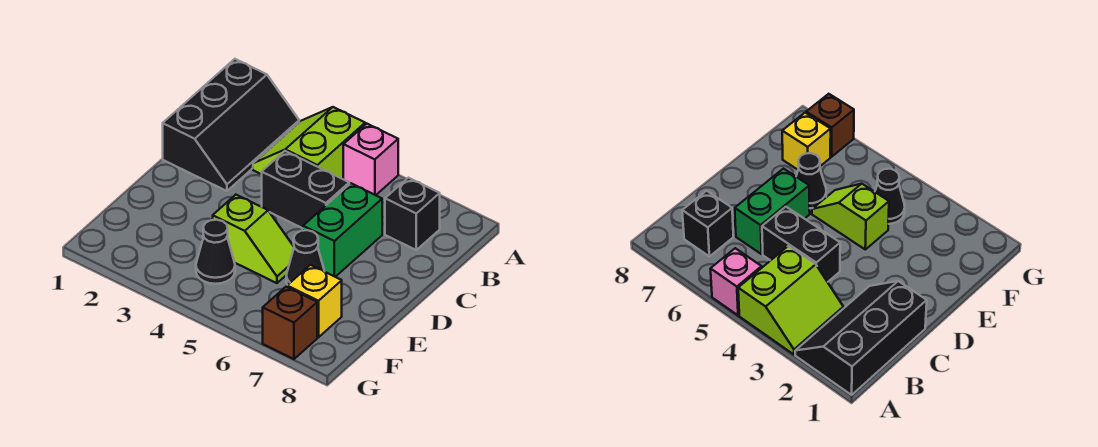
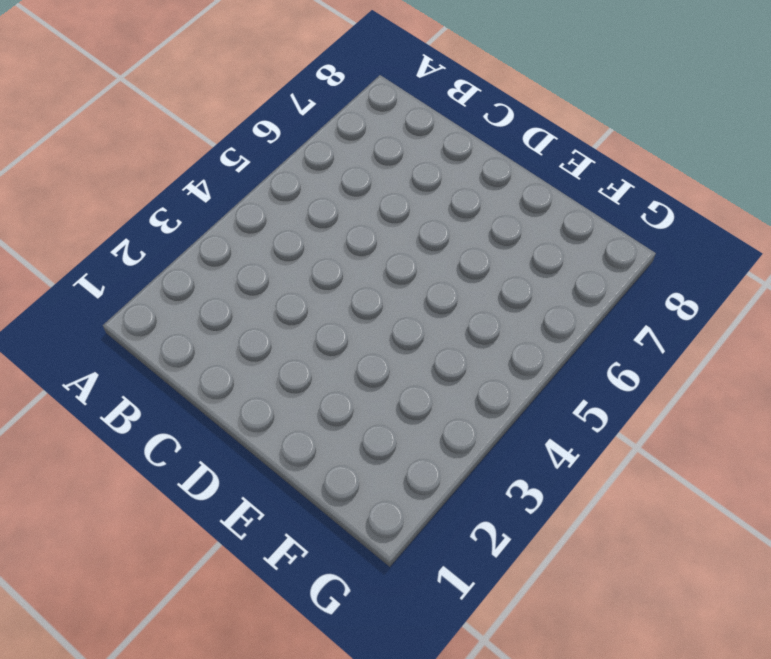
none -> black 2x3 slope [163,59,299,191]
none -> lime 2x2 slope [253,107,365,179]

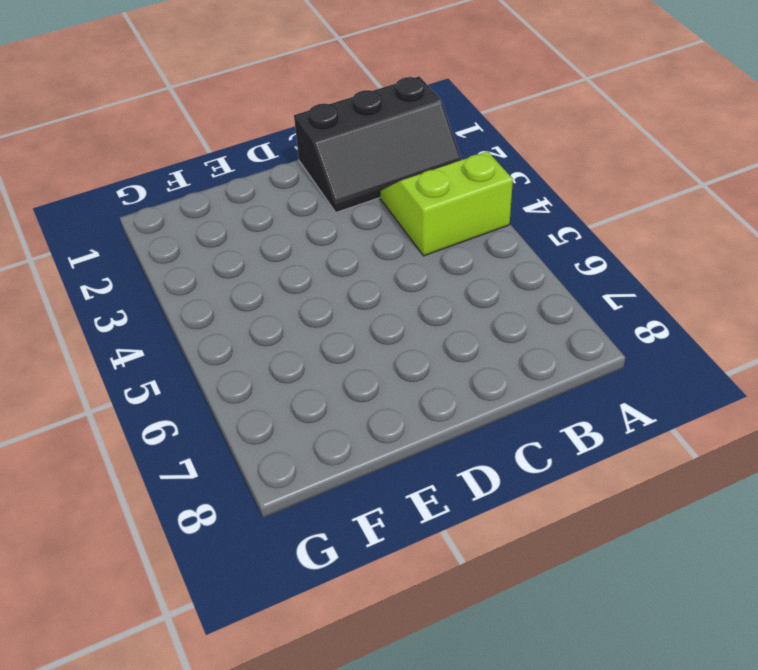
none -> pink 1x1 brick [343,124,398,195]
none -> black 1x1 brick [385,178,440,250]

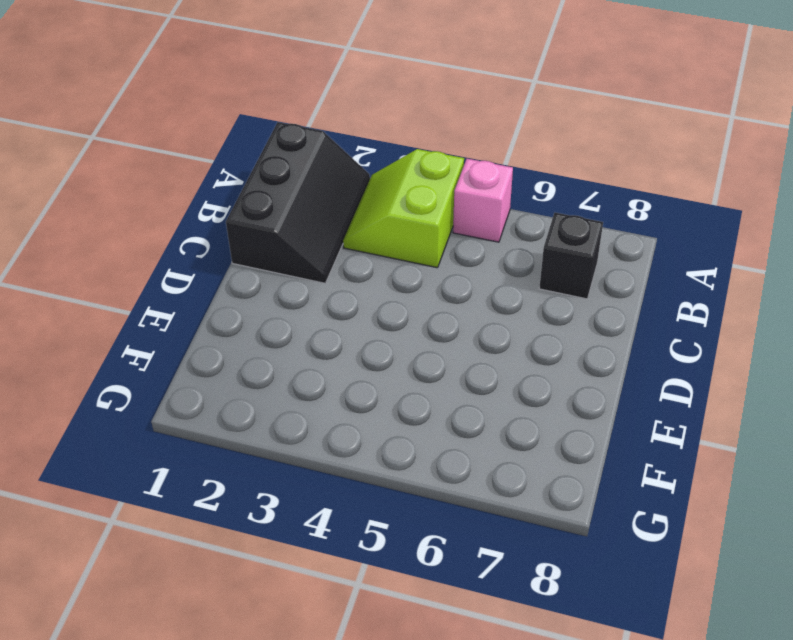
none -> black 1x2 brick [262,151,349,228]
none -> green 1x2 brick [303,183,382,277]

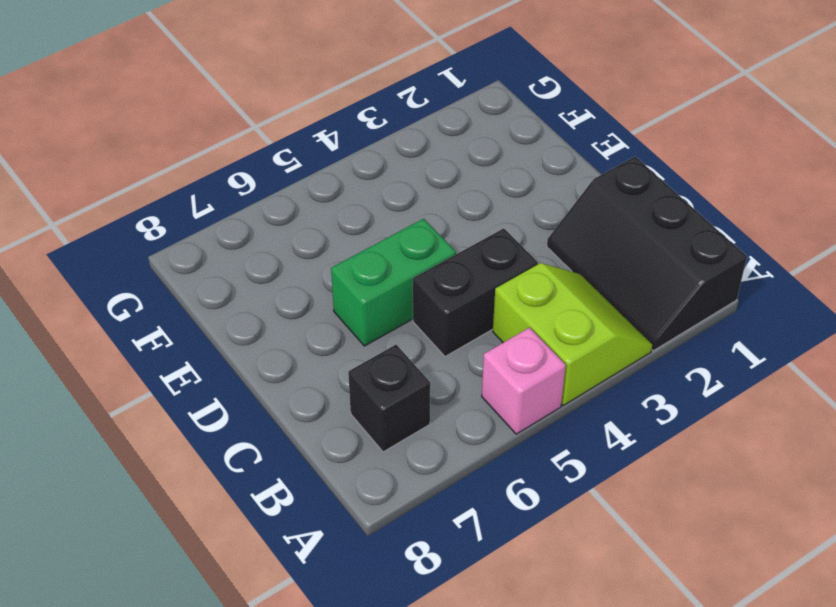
green 1x2 brick [331,219,456,346] -> green 1x2 brick turned to [303,183,382,277]
none -> lime 1x2 slope [213,195,294,283]
none -> black 1x1 cone [286,230,325,285]

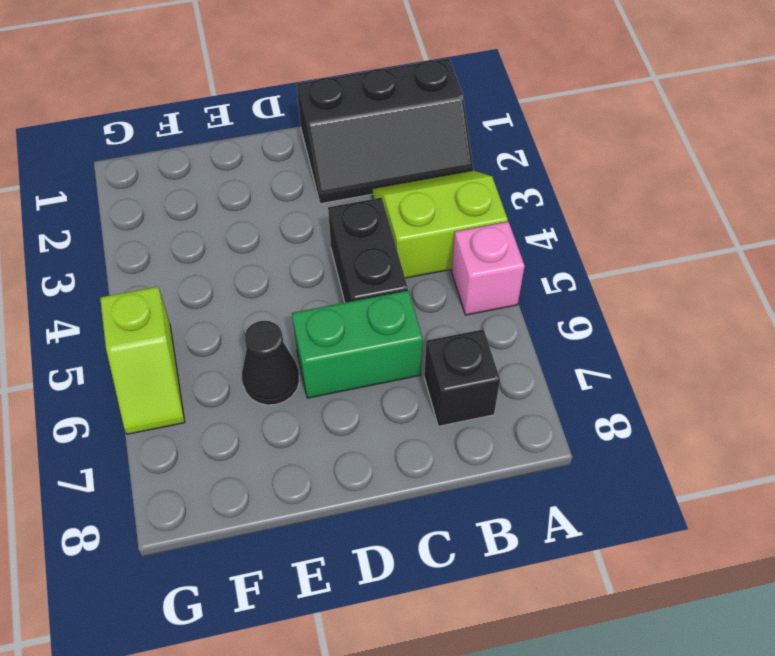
lime 1x2 slope [100,287,185,434] -> lime 1x2 slope moved to [213,195,294,283]
none -> black 1x1 cone [196,220,235,284]
none -> yellow 1x1 brick [287,265,342,337]

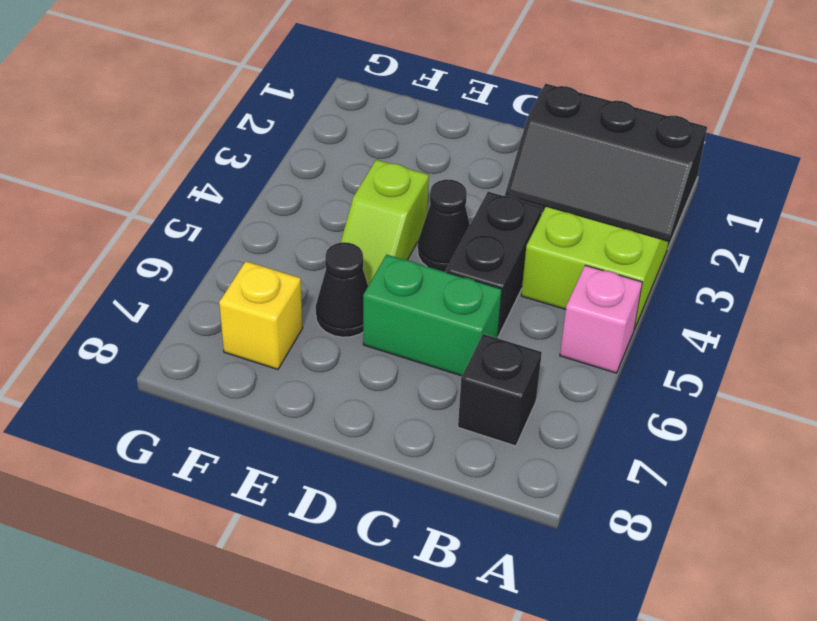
black 1x1 cone [417,179,470,272] -> black 1x1 cone moved to [196,220,235,284]
none -> brown 1x1 brick [263,287,317,359]

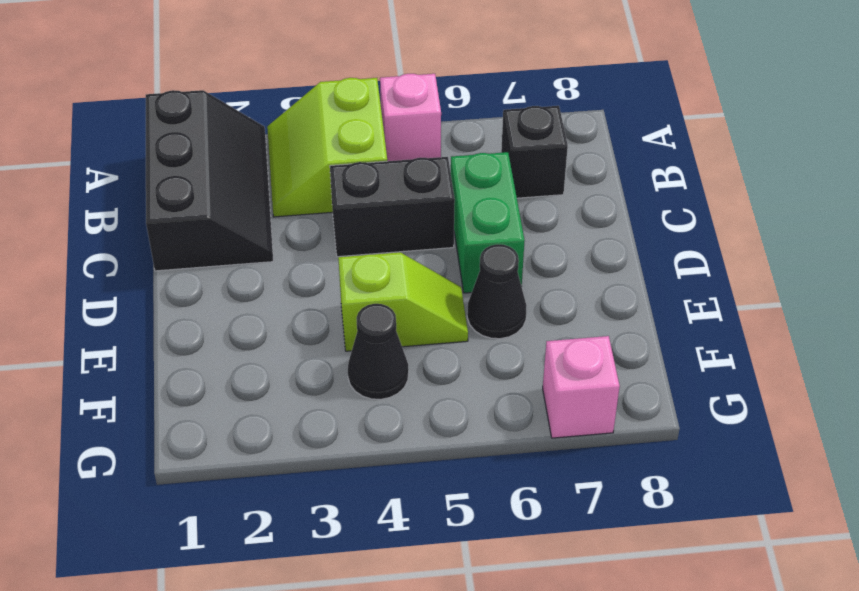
pink 1x1 brick [543,336,620,438] -> brown 1x1 brick [263,287,317,359]
none -> yellow 1x1 brick [287,265,342,337]

